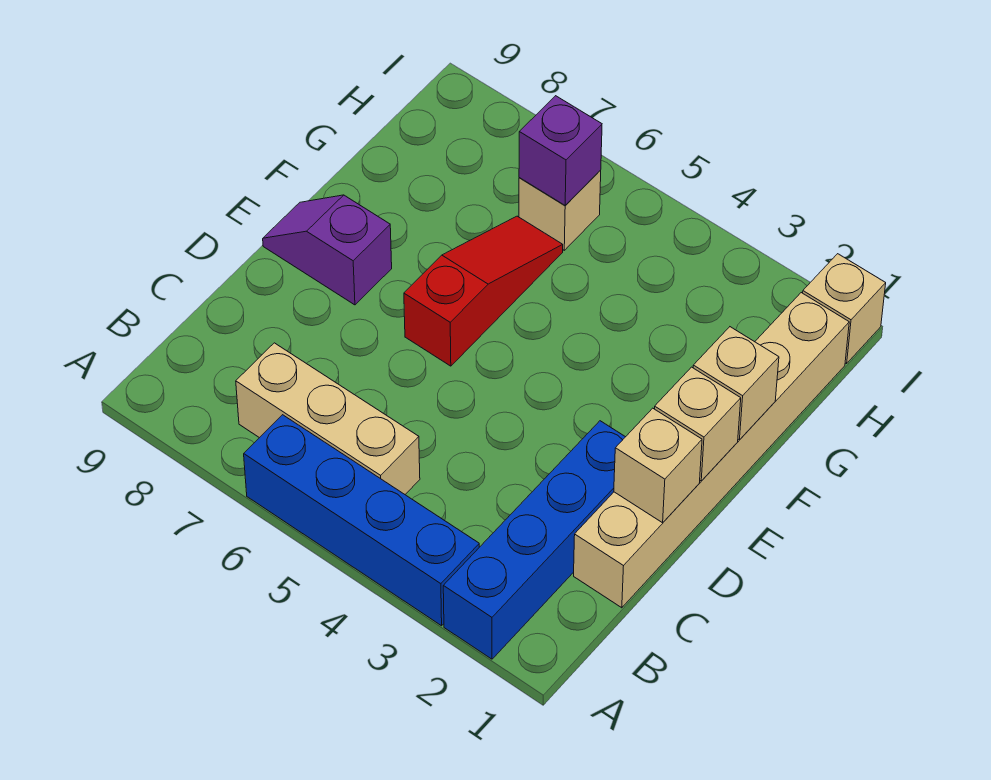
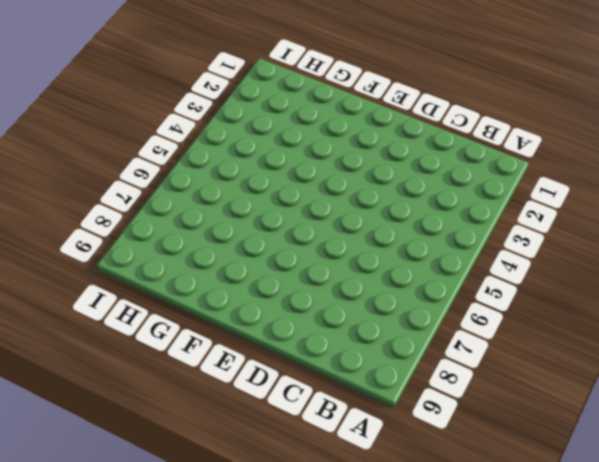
none -> blue 1x4 brick [443,421,625,659]
none -> blue 1x4 brick [244,415,479,626]
none -> tan 1x3 brick [236,343,420,494]

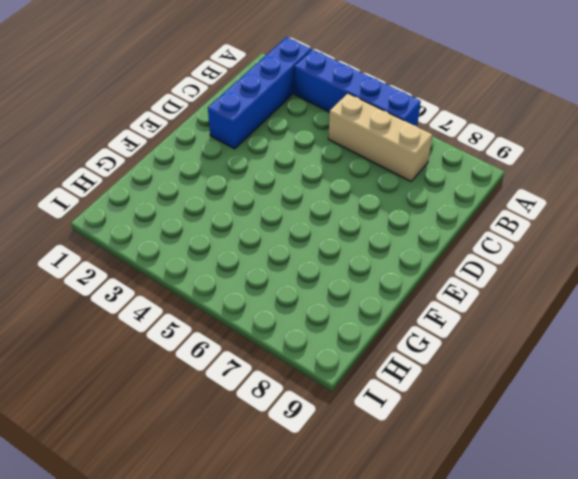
none -> tan 1x6 brick [574,293,849,608]
none -> red 1x3 slope [404,216,563,366]
none -> purple 1x2 slope [263,195,392,305]

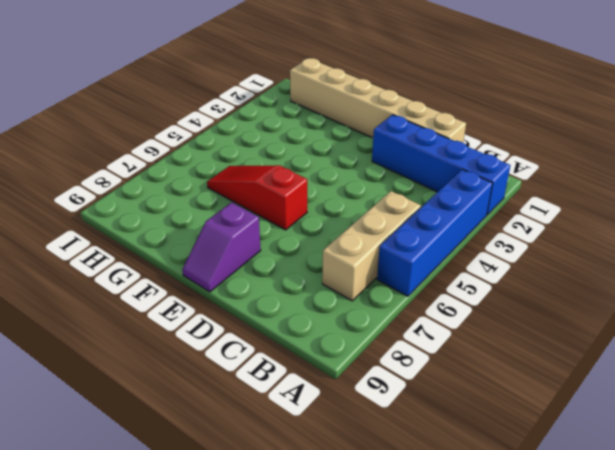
none -> tan 1x1 brick [519,170,601,250]
none -> tan 1x1 brick [803,254,886,364]
none -> tan 1x1 brick [614,408,702,523]

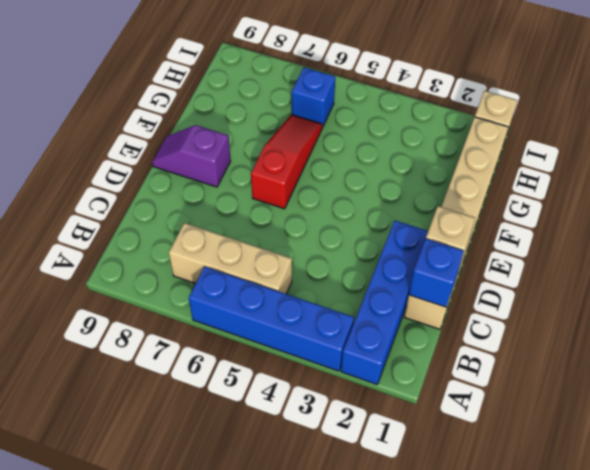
blue 1x1 brick [409,239,464,307] -> none
blue 1x1 brick [292,67,335,127] -> tan 1x1 brick [519,170,601,250]
none -> tan 1x1 brick [655,367,741,481]
none -> tan 1x1 brick [693,327,779,440]
none -> purple 1x1 brick [519,96,602,205]

